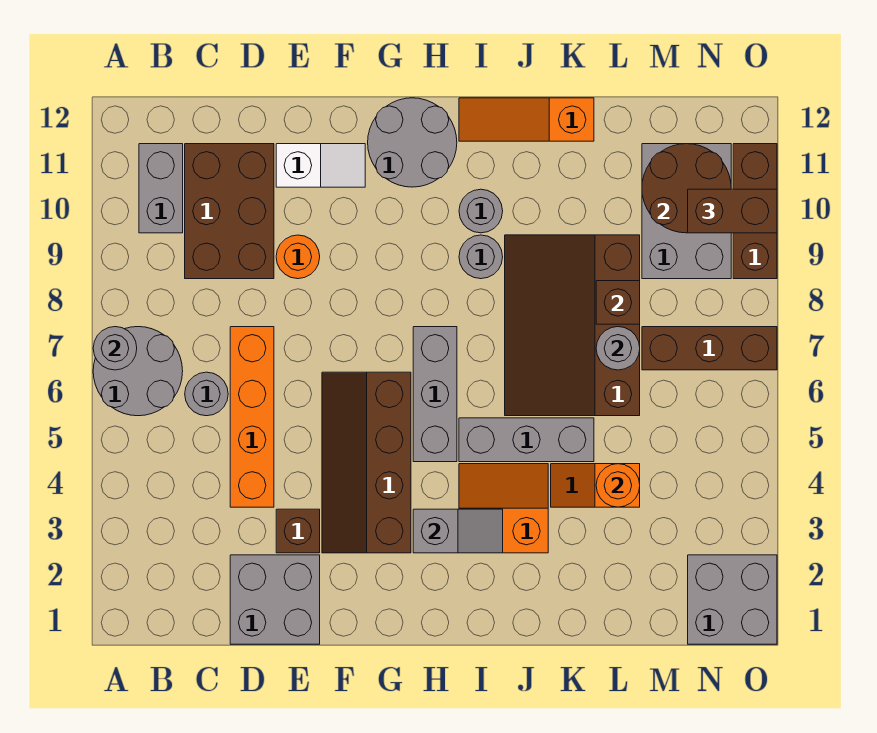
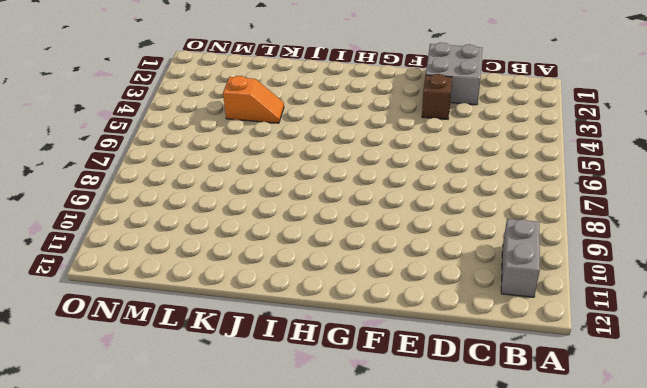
none -> grey 2x2 round brick [93,327,183,416]
none -> grey 1x1 round brick [185,372,228,416]
none -> brown 2x3 brick [185,144,274,279]
none -> orange 1x4 brick [230,327,274,507]

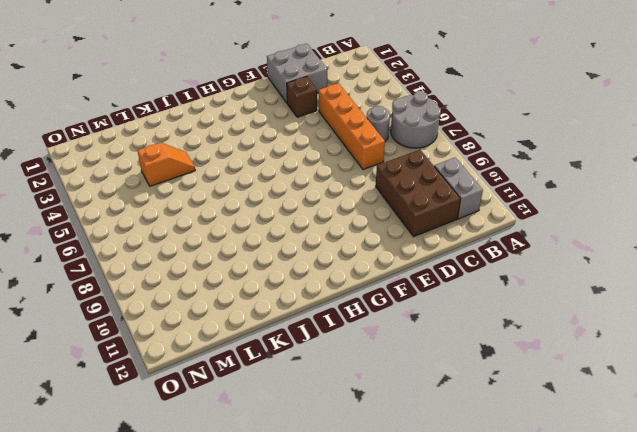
none -> orange 1x1 round brick [276,235,320,279]
none -> white 1x2 slope [276,144,365,187]
none -> brown 2x4 slope [322,372,411,553]
none -> grey 2x2 round brick [368,98,457,187]

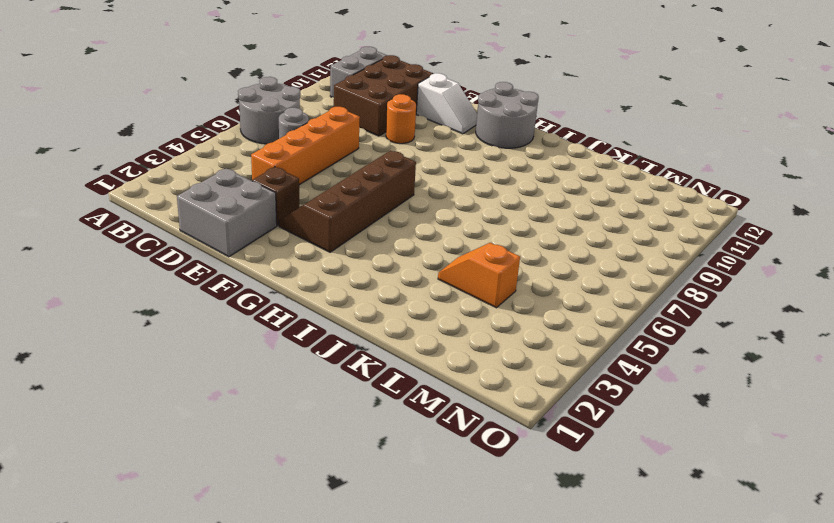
none -> grey 1x3 brick [413,327,457,462]
none -> orange 2x2 slope [459,464,548,553]
none -> grey 1x3 brick [459,418,594,462]
none -> grey 1x1 round brick [459,235,503,279]

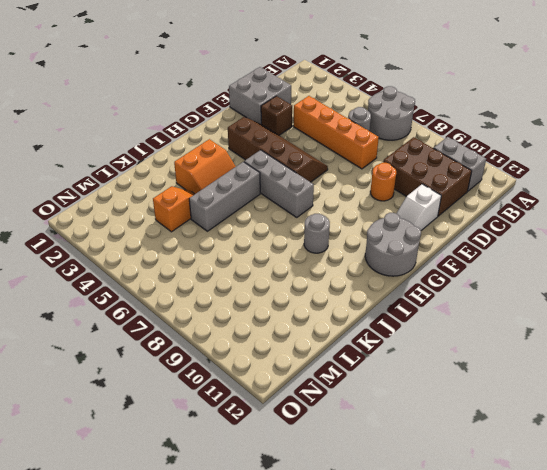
none -> grey 1x1 round brick [459,189,503,233]
none -> orange 1x3 slope [459,98,594,141]
none -> brown 3x4 slope [505,235,640,416]
none -> brown 1x3 brick [642,327,777,370]

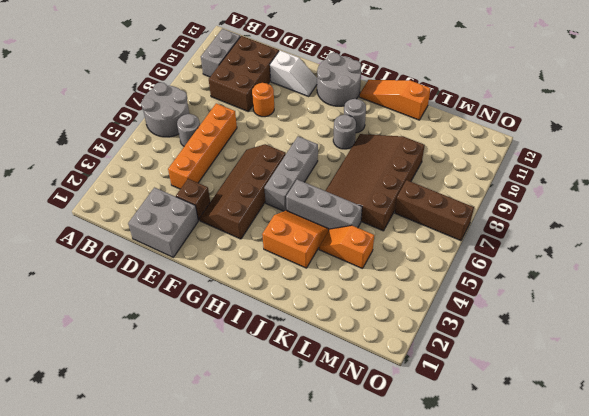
none -> grey 2x3 brick [642,144,731,279]
none -> grey 2x2 brick [688,555,777,644]
none -> brown 1x3 brick [733,144,777,279]
none -> grey 1x1 round brick [93,327,137,370]

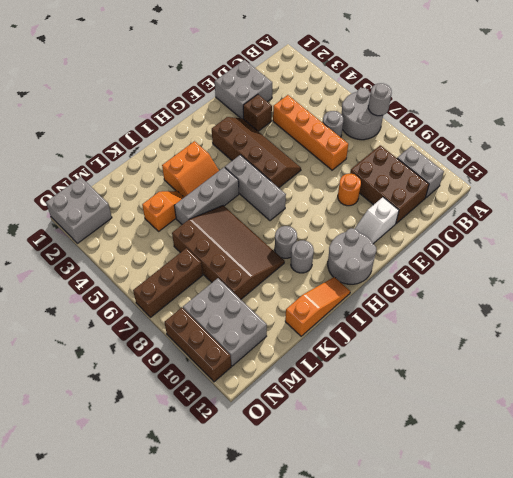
none -> grey 1x2 slope [413,509,503,553]
none -> orange 1x1 round brick [596,464,640,507]
none -> grey 1x1 round brick [596,327,640,370]
none -> brown 1x1 brick [596,281,640,324]

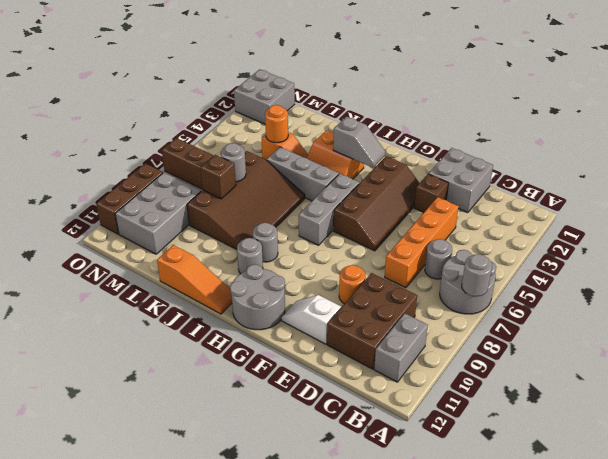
grey 1x2 slope [333,117,385,168] -> grey 1x2 slope turned to [413,509,503,553]
none -> brown 2x2 round brick [642,144,731,233]
none -> brown 1x2 brick [688,189,777,233]

